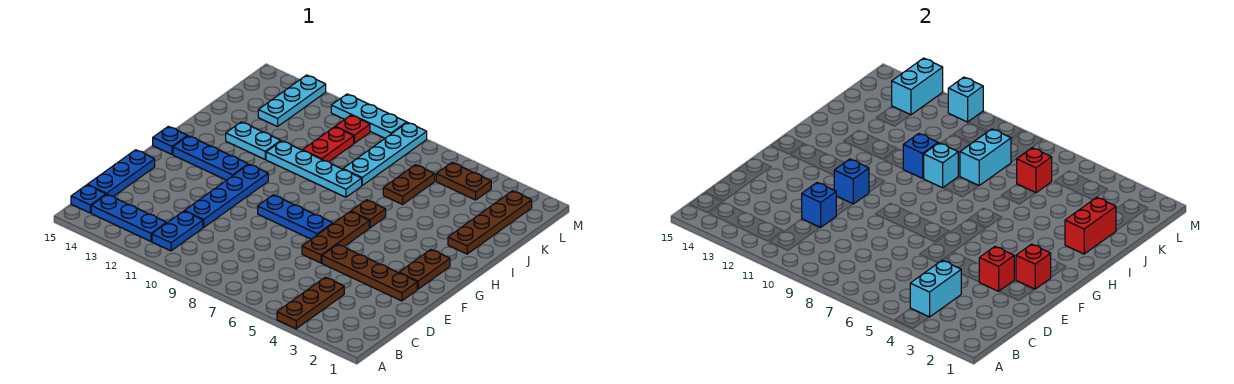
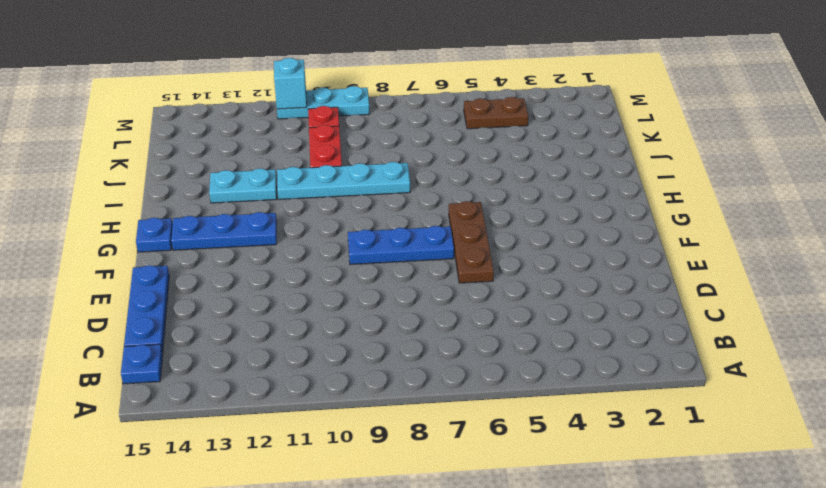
none -> brown 1x3 plate [277,277,344,329]
none -> blue 1x2 plate [152,211,203,251]
none -> blue 1x3 plate [91,195,166,241]
none -> blue 1x4 plate [185,164,268,227]

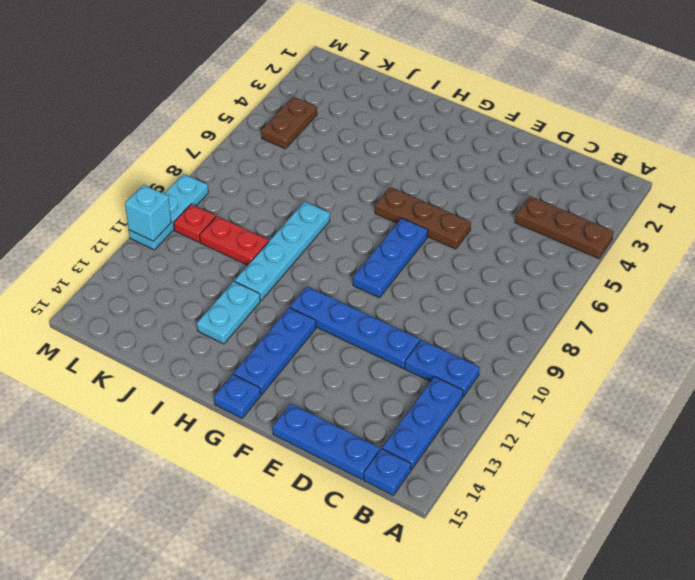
none -> brown 1x4 plate [322,244,417,301]
none -> brown 1x2 plate [399,250,450,289]
none -> brown 1x1 plate [351,200,386,228]
none -> brown 1x4 plate [448,191,532,254]

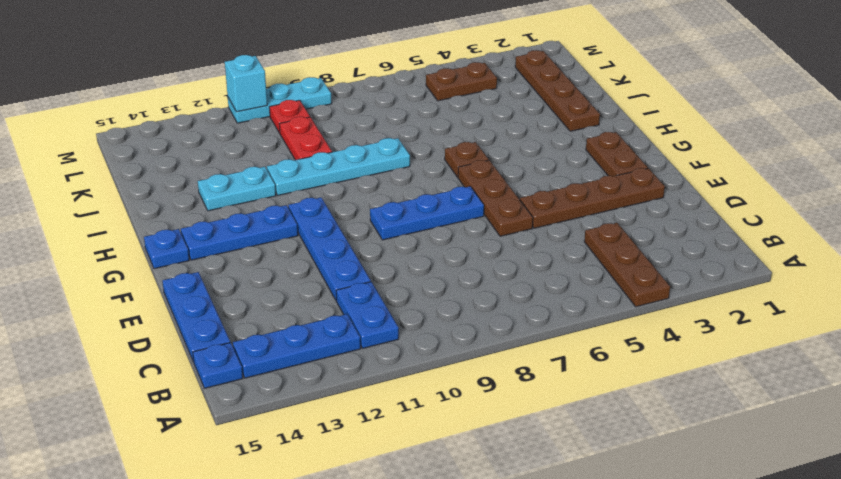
none -> brown 1x2 plate [383,165,435,204]
none -> cyan 1x4 plate [343,122,427,185]
none -> cyan 1x3 plate [258,75,326,127]
none -> cyan 1x2 brick [910,260,961,317]

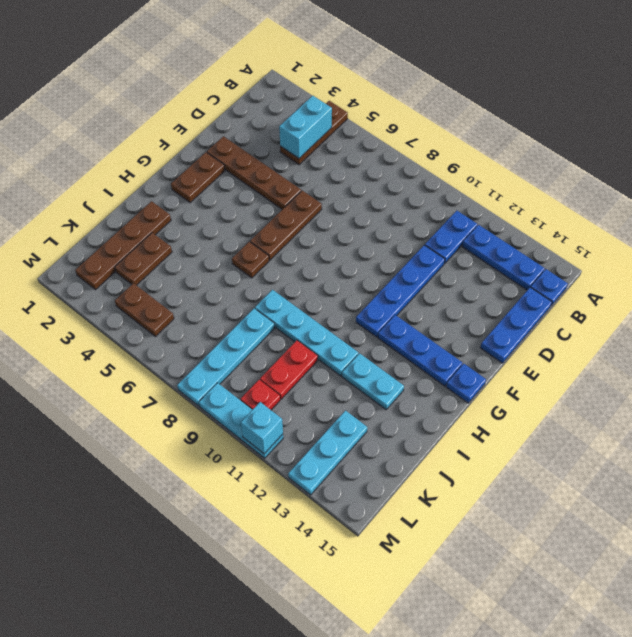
brown 1x2 plate [115,233,172,285] -> brown 1x2 plate moved to [383,165,435,204]
none -> blue 1x3 plate [258,195,333,239]
none -> blue 1x1 brick [802,183,836,227]
none -> red 1x1 brick [979,247,1014,291]
none -> red 1x1 brick [1016,244,1051,289]

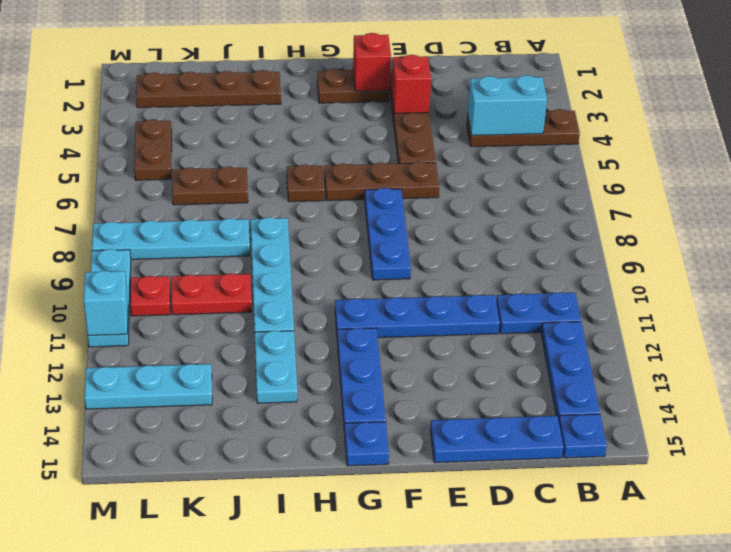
none -> blue 1x1 brick [802,183,836,227]
none -> blue 1x1 brick [834,159,869,204]
none -> red 1x2 brick [1065,197,1116,254]
none -> cyan 1x1 brick [923,143,958,188]

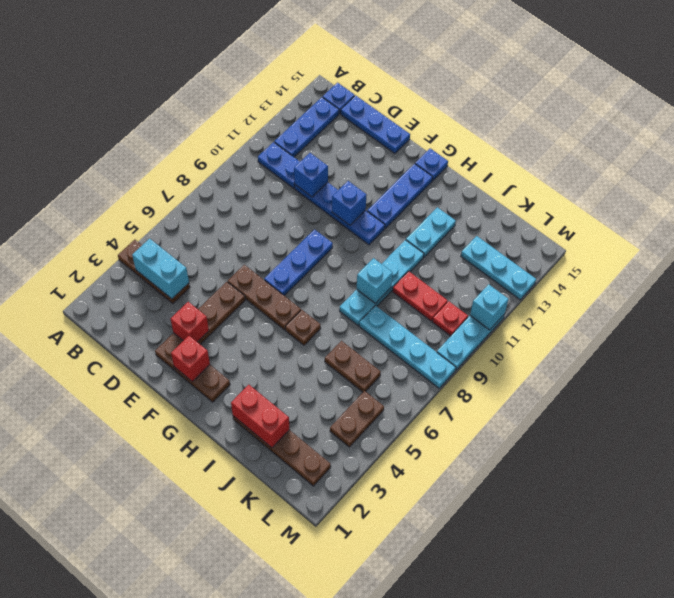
none -> blue 1x1 brick [903,134,938,178]
none -> cyan 1x2 brick [960,129,1011,185]
none -> red 1x1 brick [1017,148,1052,193]
none -> cyan 1x2 brick [892,58,943,115]

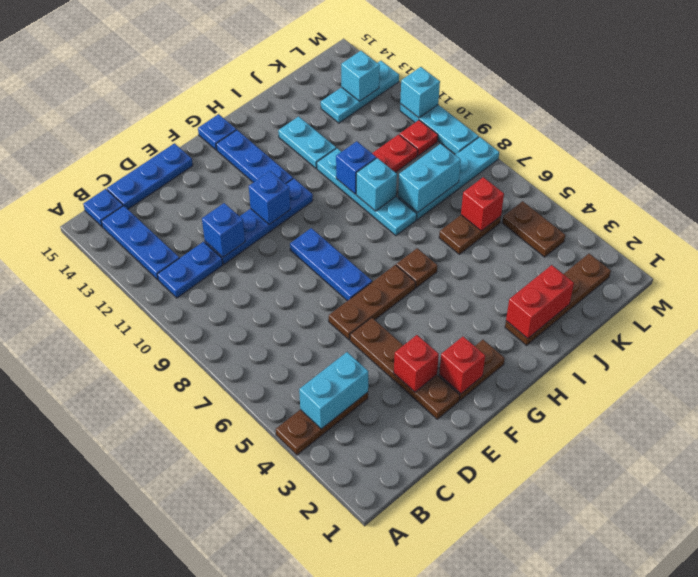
cyan 1x1 brick [341,51,380,101] -> cyan 1x2 brick [892,58,943,115]

